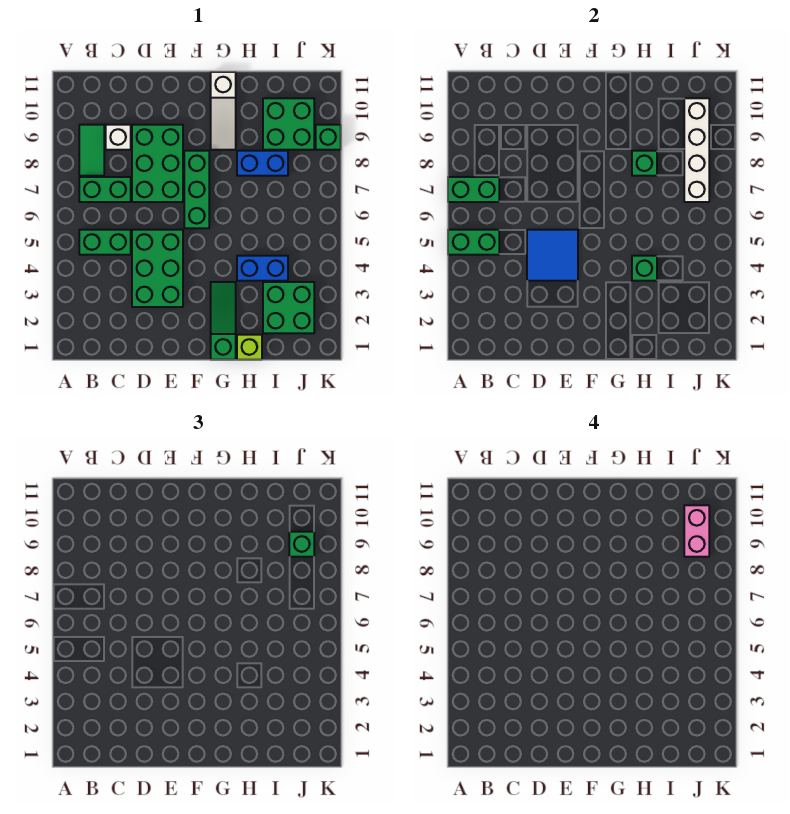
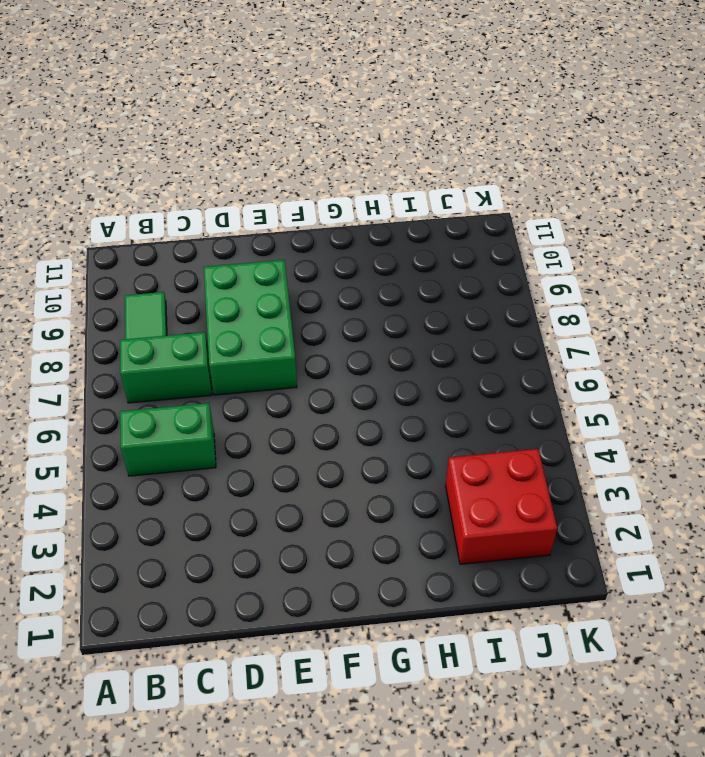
red 2x2 brick [446,449,557,564] -> green 2x2 brick [263,282,314,333]
none -> white 1x1 brick [106,125,131,150]
none -> green 2x3 brick [132,230,183,307]
none -> green 1x3 brick [184,151,209,228]

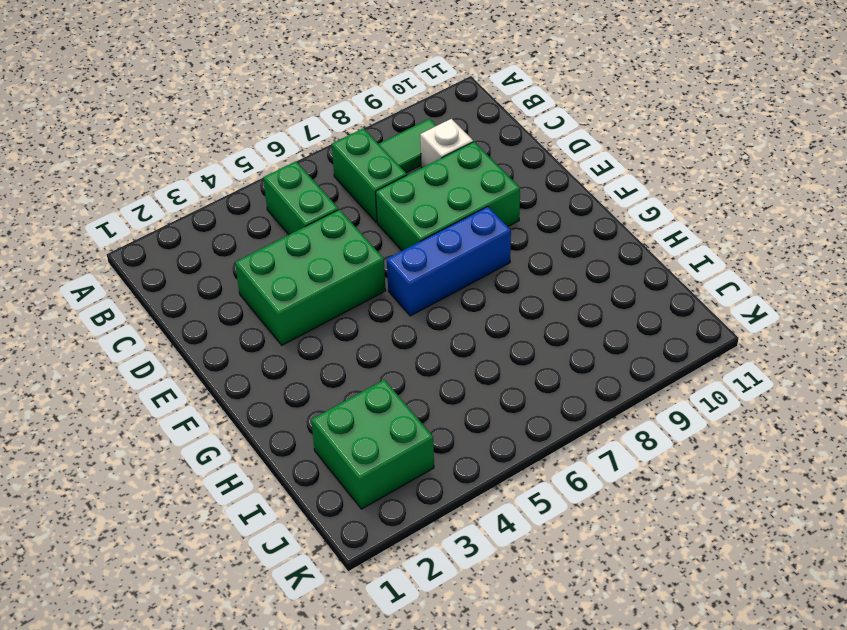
blue 1x3 brick [387,207,511,316] -> green 1x3 brick [184,151,209,228]
none -> green 1x3 slope [211,282,236,360]
none -> white 1x3 slope [211,72,236,150]
none -> lime 1x1 brick [237,335,262,360]

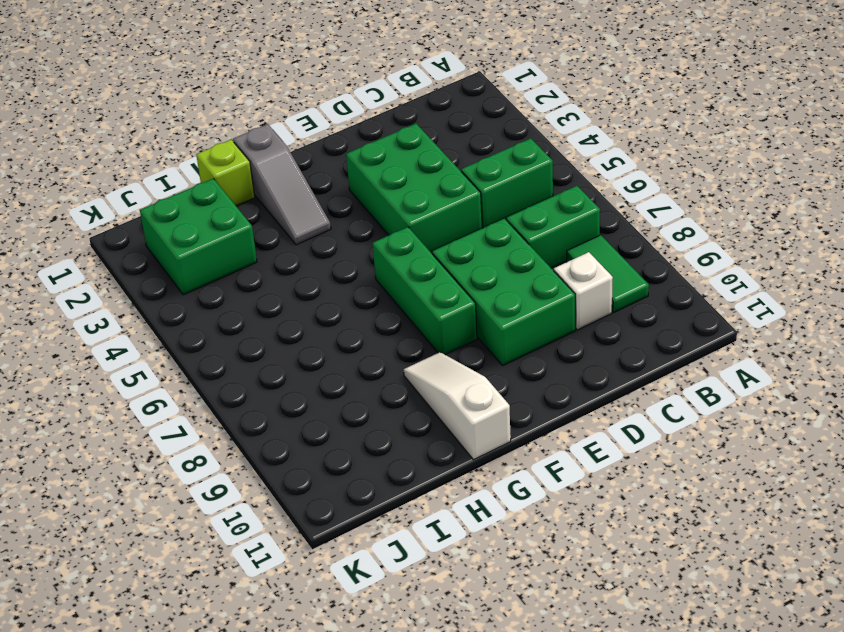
grey 1x3 slope [233,124,331,245] -> green 1x3 slope [211,282,236,360]
none -> blue 1x2 brick [237,256,288,281]
none -> blue 1x2 brick [237,151,288,176]
none -> green 2x2 brick [263,98,314,150]

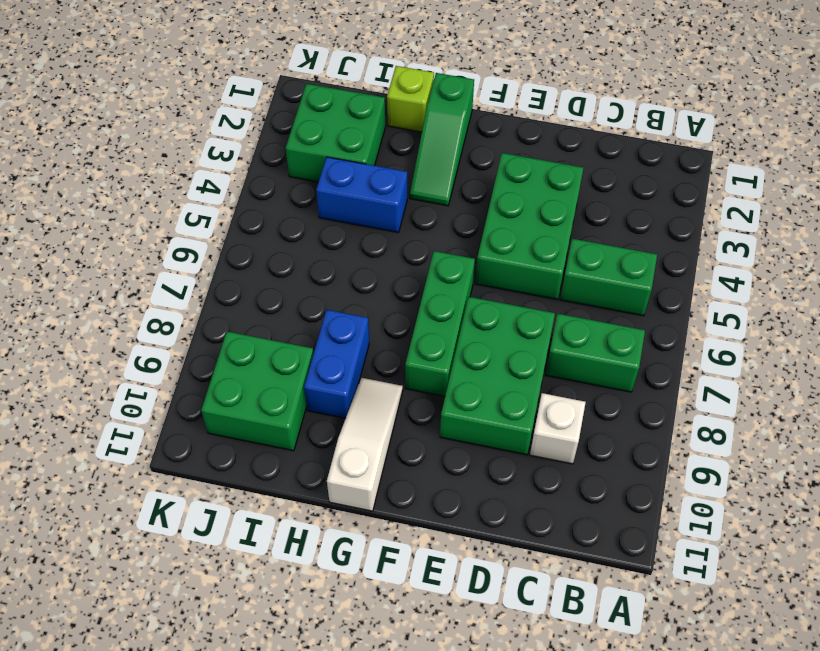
blue 1x2 brick [304,310,369,418] -> blue 1x2 brick turned to [237,151,288,176]
none -> green 1x2 tile [79,125,104,176]
none -> green 1x1 brick [316,125,341,150]
none -> green 1x2 brick [448,230,499,255]

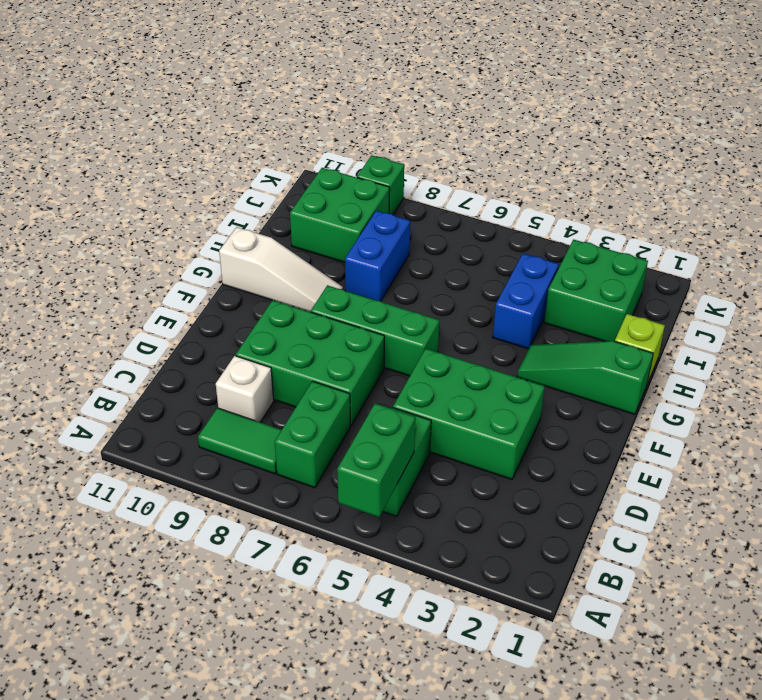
none -> green 1x2 brick [448,177,499,202]
none -> blue 2x2 tile [527,230,578,281]
none -> green 1x1 brick [632,256,657,281]

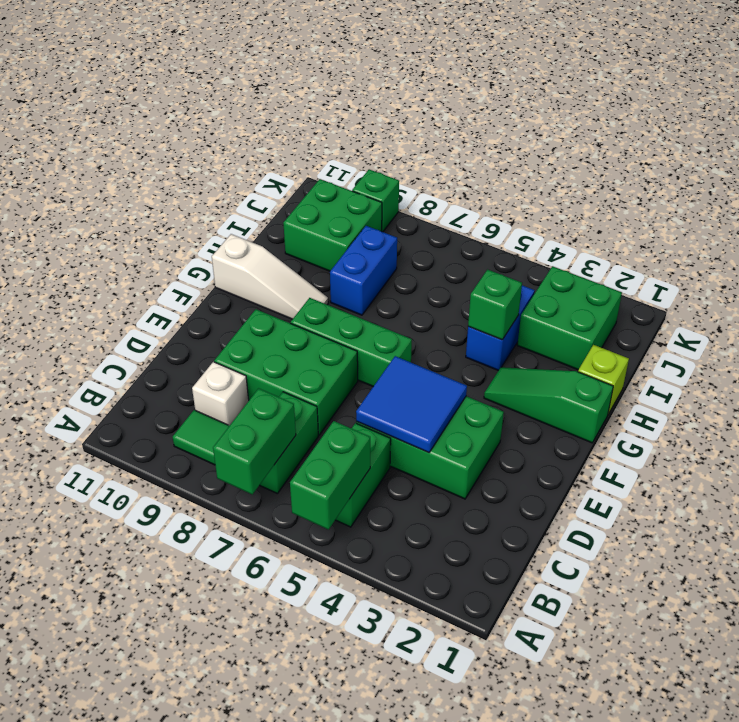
none -> green 1x1 brick [632,151,657,176]
none -> white 1x4 brick [684,98,709,202]
none -> green 1x1 brick [289,532,314,557]

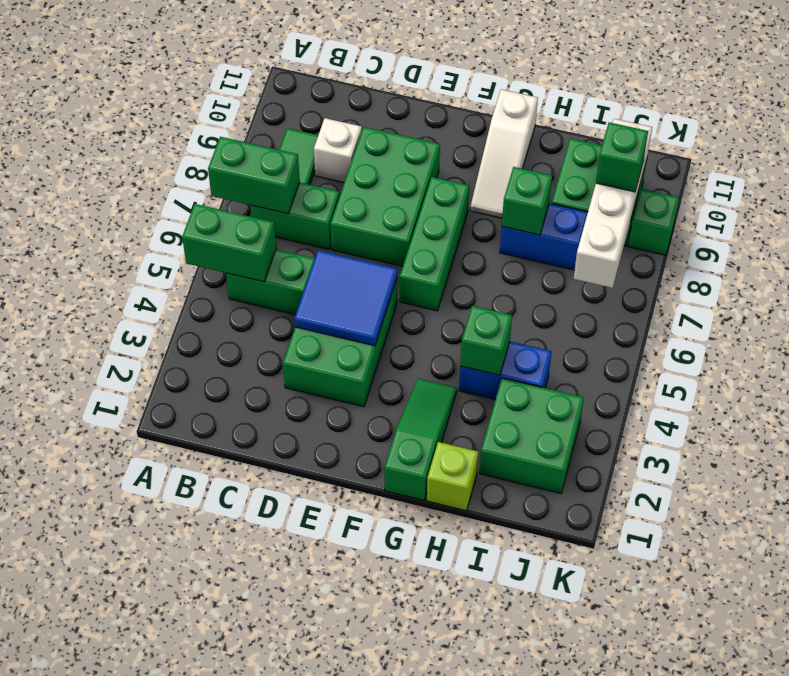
none -> pink 1x2 brick [684,505,709,557]

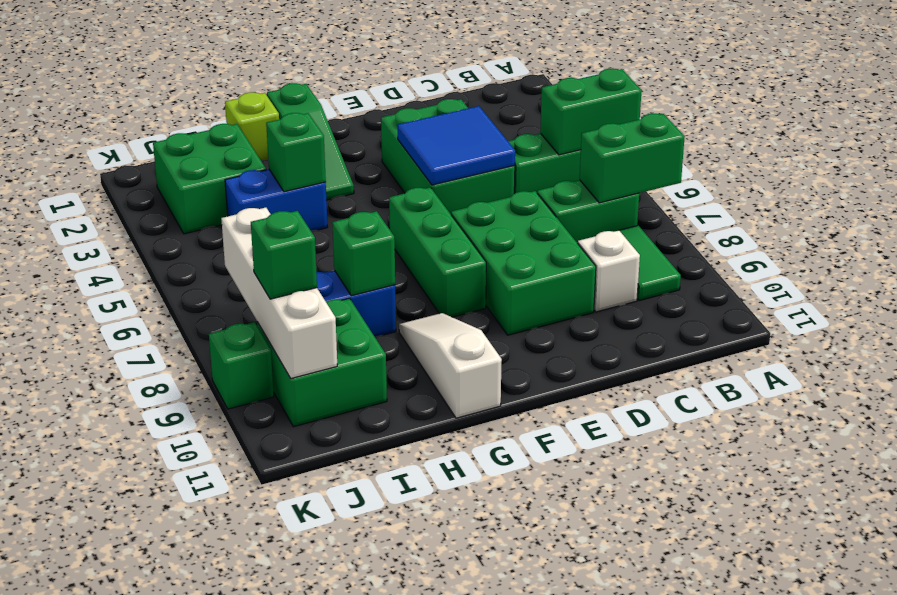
none -> pink 1x2 brick [684,505,709,557]

